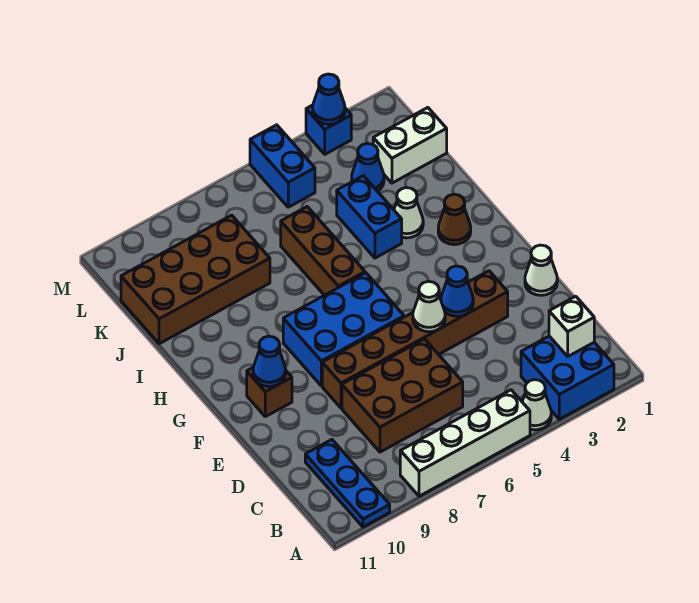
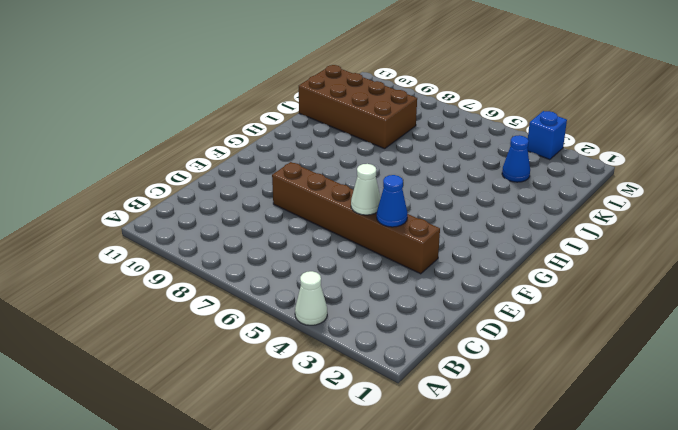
none -> blue 2x2 brick [521,336,614,419]
none -> white 1x4 brick [400,390,530,496]
none -> blue 1x3 plate [305,440,390,527]

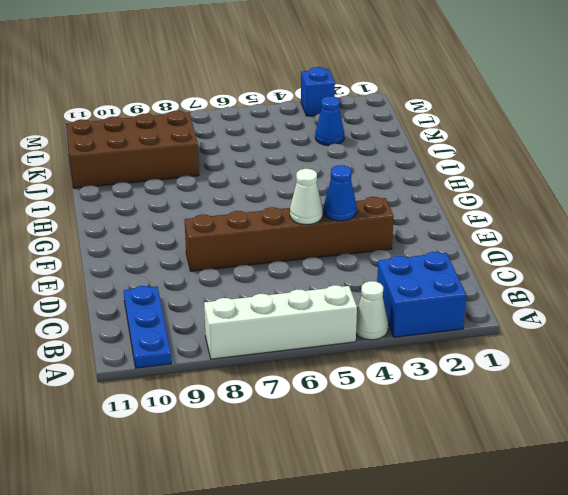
none -> brown 2x3 brick [342,339,463,452]
none -> white 1x1 cone [525,245,557,295]
none -> blue 2x3 brick [283,273,404,386]

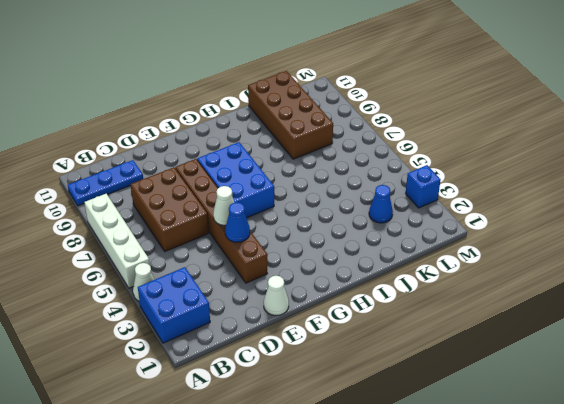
none -> brown 1x1 brick [247,367,292,417]
none -> brown 1x1 cone [438,194,471,245]
none -> brown 1x3 brick [281,207,365,295]

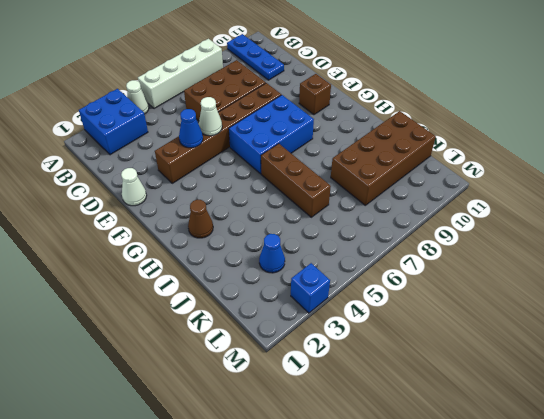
none -> white 1x1 cone [394,188,423,238]
none -> blue 1x2 brick [337,176,402,258]
none -> white 1x2 brick [373,108,447,183]

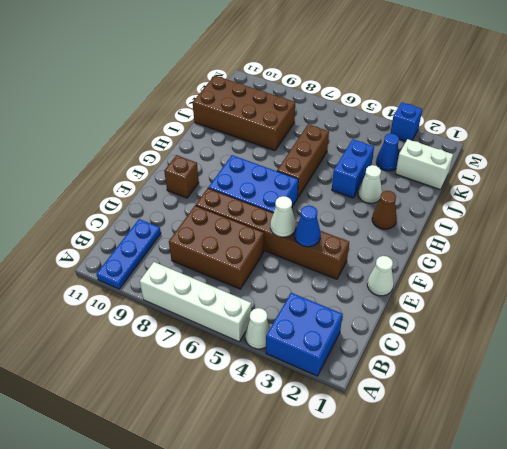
none -> blue 1x2 brick [250,125,315,207]
none -> white 1x1 brick [549,296,594,356]
none -> blue 1x1 cone [253,336,286,387]

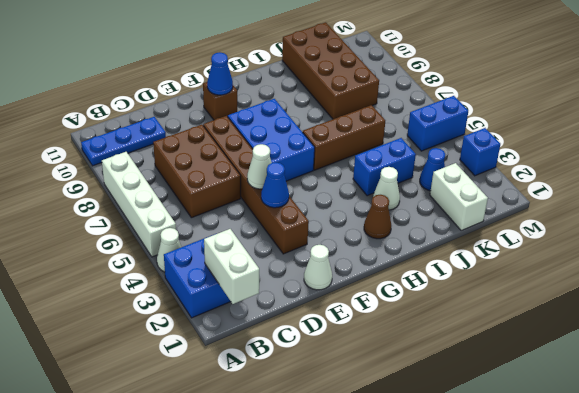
white 1x2 brick [204,229,259,304] -> white 1x1 brick [549,296,594,356]
none -> blue 1x1 cone [313,74,345,124]

